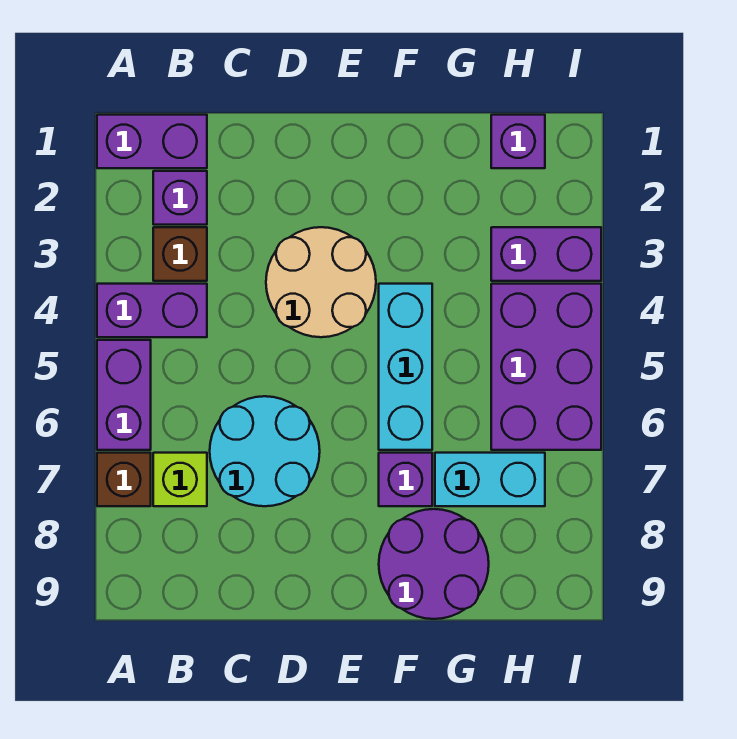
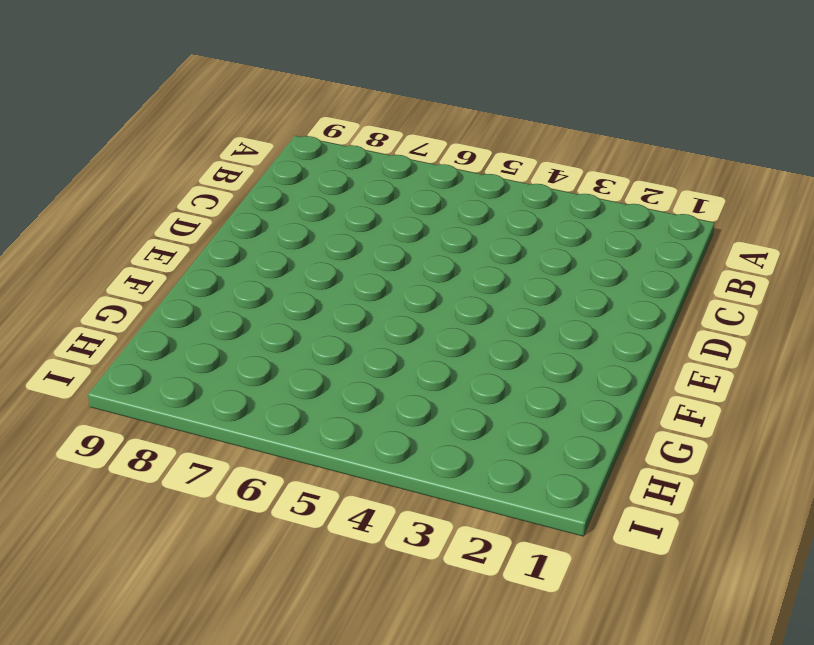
none -> purple 1x2 brick [97,115,207,168]
none -> purple 1x2 brick [97,284,207,337]
none -> purple 1x2 brick [97,340,151,450]

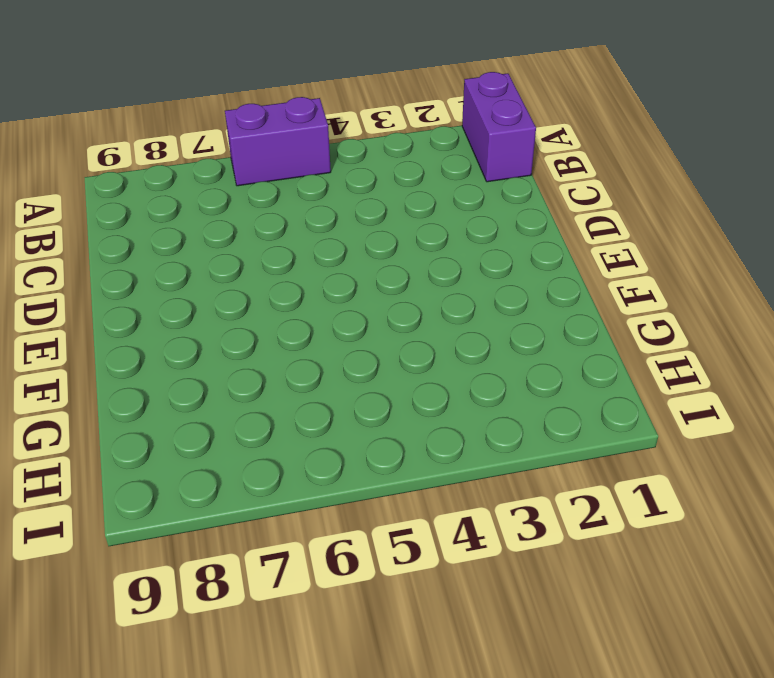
none -> purple 1x2 brick [97,284,207,337]
none -> brown 1x1 brick [97,453,151,506]
none -> purple 1x1 brick [153,171,207,225]

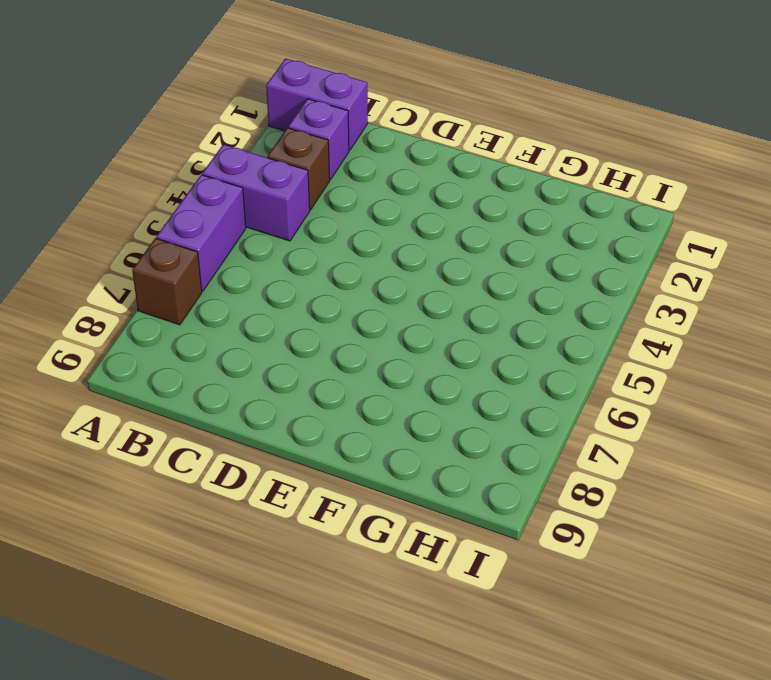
none -> lime 1x1 brick [153,453,207,506]
none -> cyan 2x2 round brick [210,396,320,506]
none -> tan 2x2 round brick [266,227,376,337]

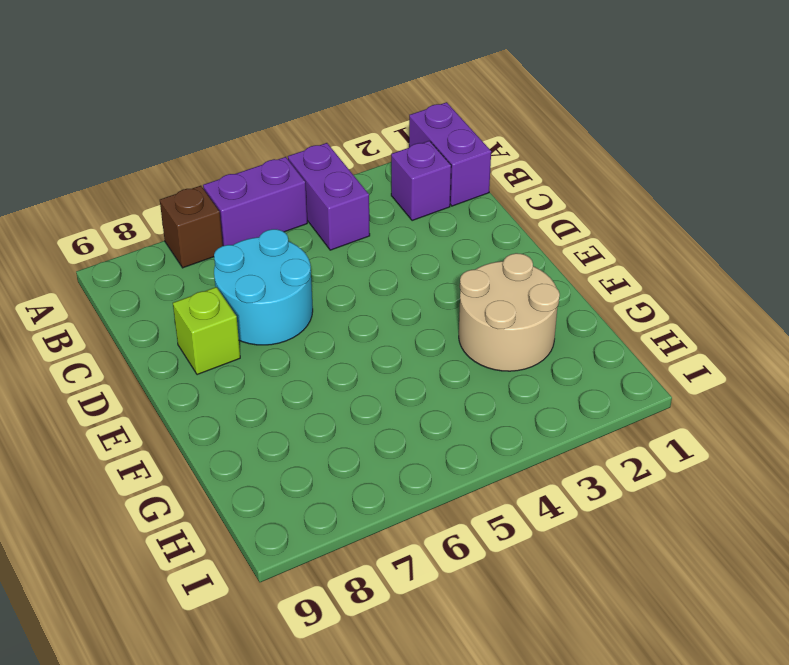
lime 1x1 brick [173,287,240,375] -> lime 1x1 brick moved to [153,453,207,506]
tan 2x2 round brick [459,253,560,371] -> tan 2x2 round brick moved to [266,227,376,337]
none -> brown 1x1 brick [153,227,207,281]
none -> cyan 1x3 brick [379,284,432,450]
none -> purple 1x1 brick [379,453,432,506]

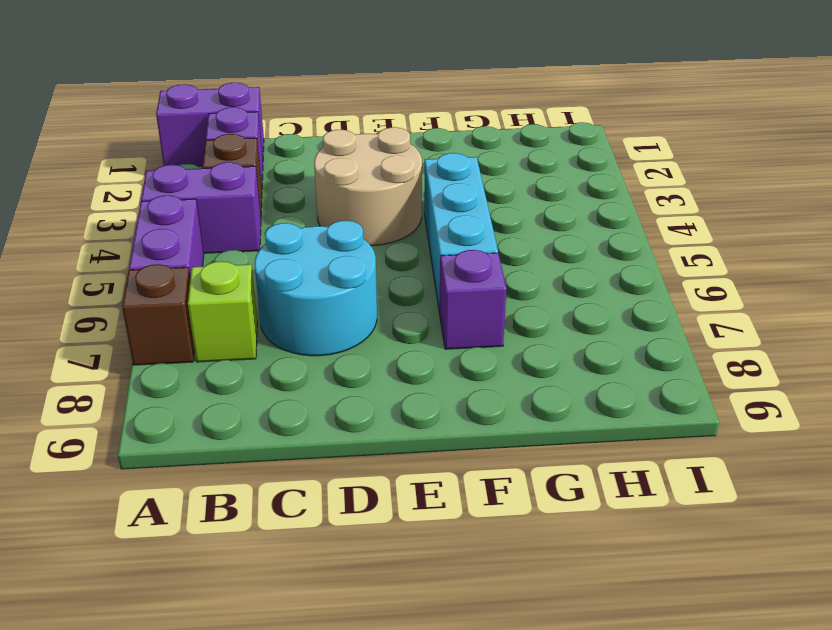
none -> purple 2x2 round brick [379,509,489,619]
none -> cyan 1x2 brick [435,453,545,506]
none -> purple 1x1 brick [491,115,545,168]

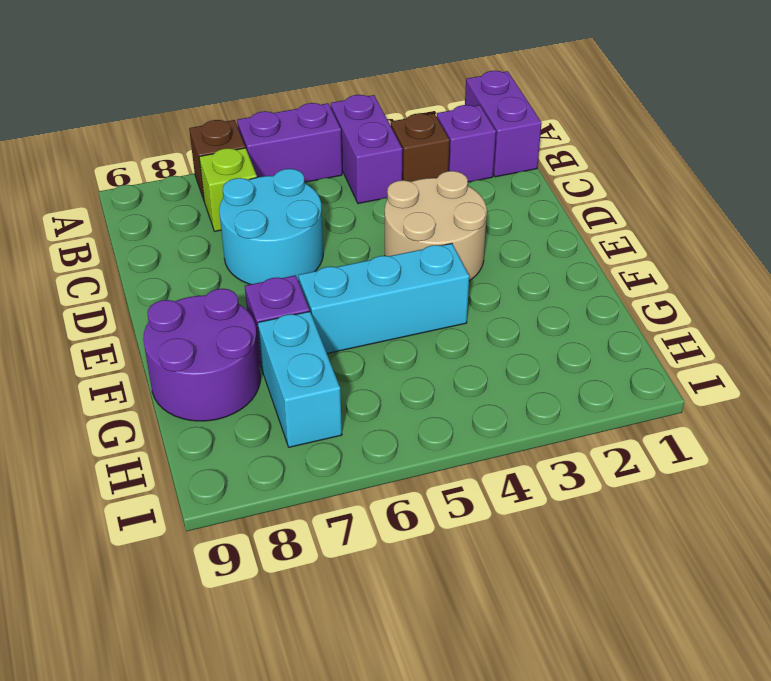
none -> purple 1x1 brick [491,115,545,168]
none -> purple 1x2 brick [491,227,601,281]
none -> purple 2x3 brick [491,284,601,450]

